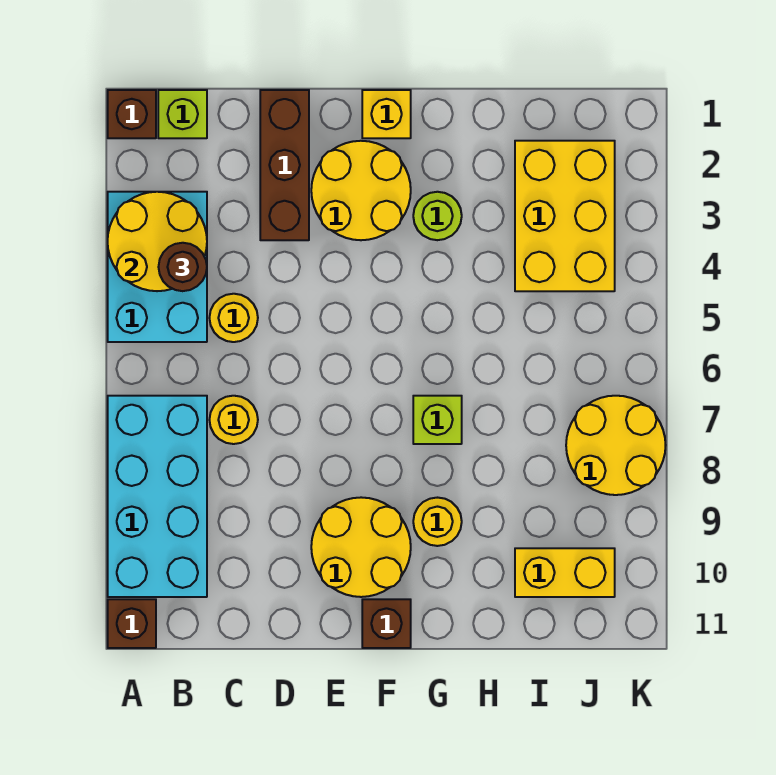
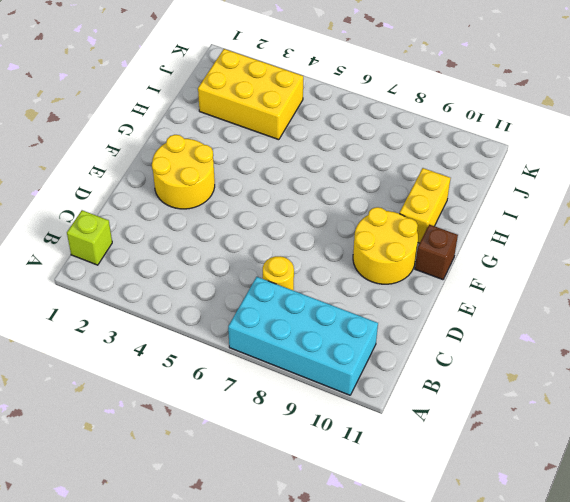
yellow 1x2 brick [399,168,451,243] -> yellow 1x2 brick moved to [515,548,615,597]
none -> brown 1x1 brick [108,90,156,138]
none -> cyan 2x3 brick [108,192,207,342]
none -> brown 1x1 brick [108,599,156,648]

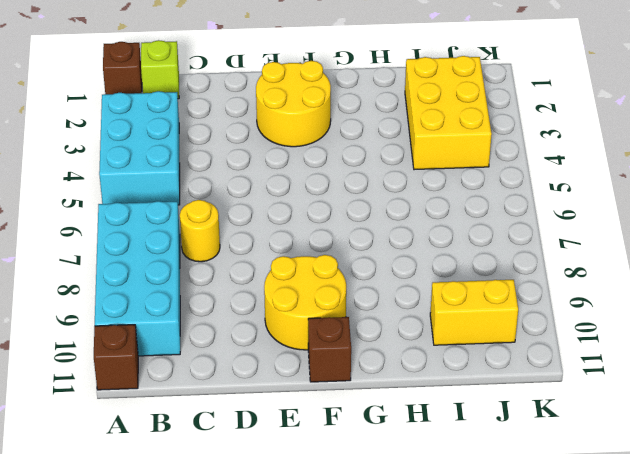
none -> yellow 1x1 round brick [209,294,258,342]
none -> brown 1x3 brick [260,90,309,240]
none -> yellow 1x1 brick [362,90,411,138]

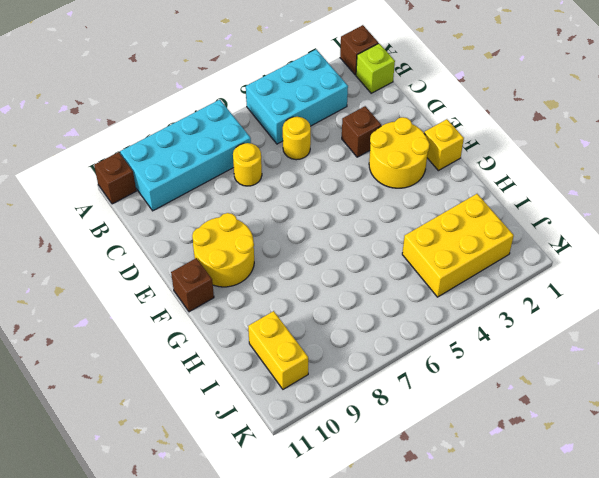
brown 1x1 brick [342,106,381,157] -> brown 1x3 brick [260,90,309,240]
none -> lime 1x1 round brick [413,192,462,240]
none -> lime 1x1 brick [413,396,462,444]
none -> yellow 1x1 round brick [413,498,462,546]

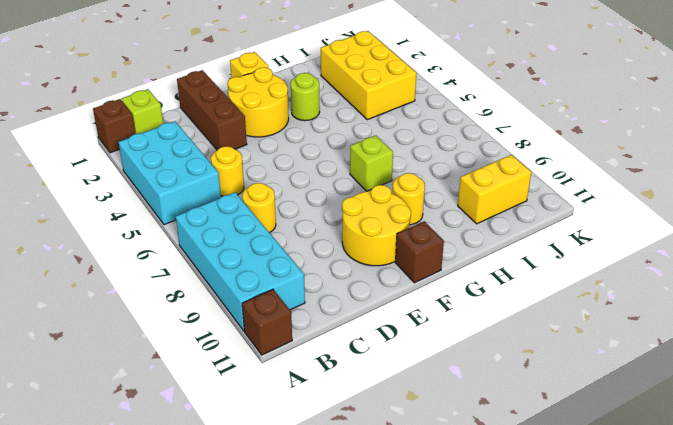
none -> yellow 2x2 round brick [566,396,666,495]
none -> yellow 2x2 round brick [108,192,207,291]
none -> brown 1x1 round brick [159,243,207,291]

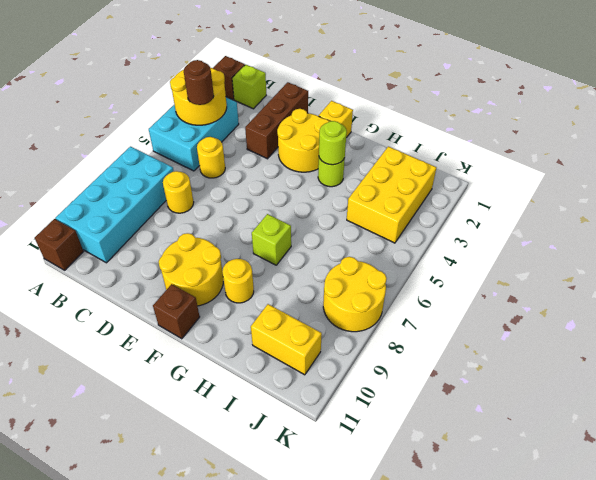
lime 1x1 round brick [319,121,347,165] -> none

